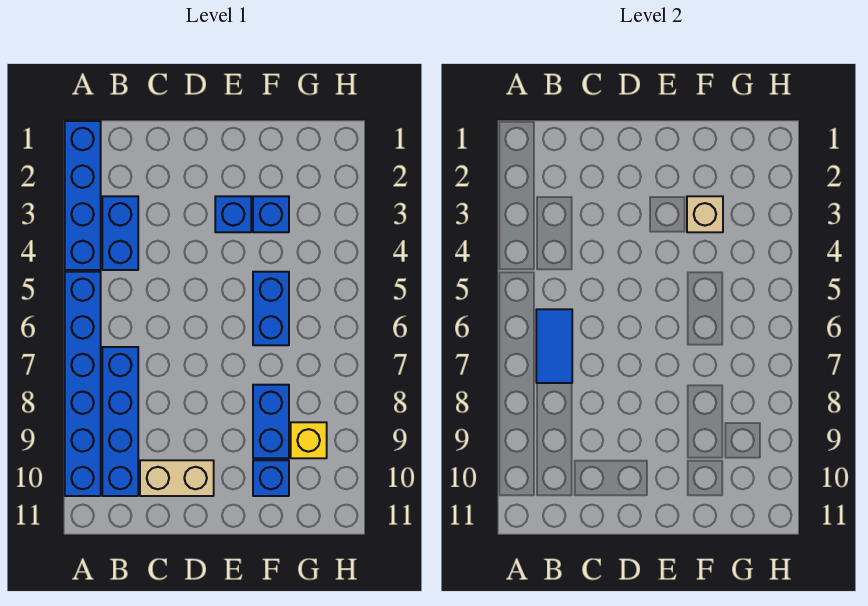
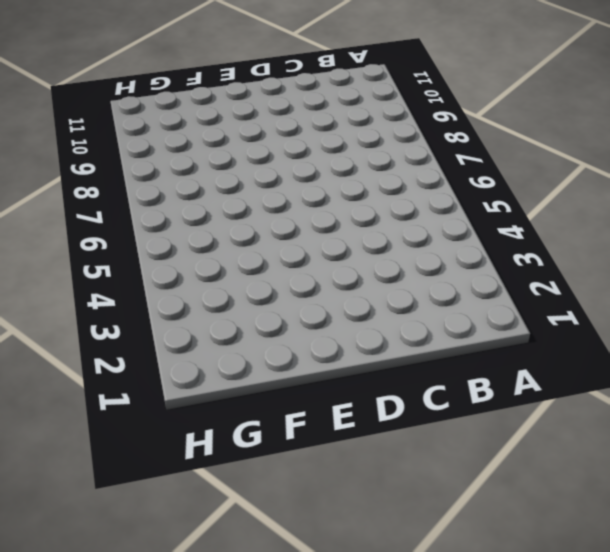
none -> blue 1x4 brick [65,121,101,270]
none -> blue 1x6 brick [65,272,101,496]
none -> blue 1x2 brick [102,196,138,270]

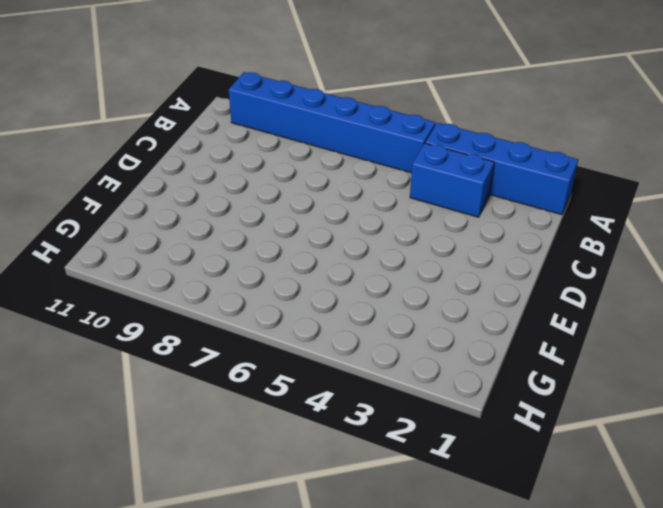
none -> blue 1x4 brick [102,347,138,496]
none -> tan 1x2 brick [140,460,214,496]
none -> blue 1x1 brick [215,196,251,232]

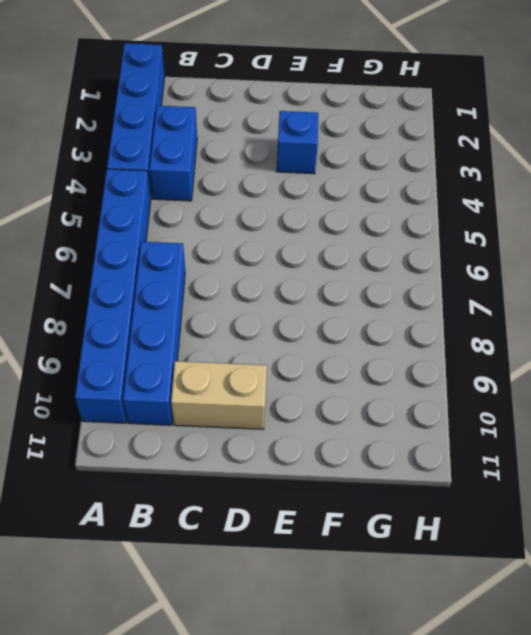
none -> blue 1x1 brick [253,196,289,232]
none -> blue 1x2 brick [253,272,289,345]
none -> blue 1x2 brick [253,385,289,458]

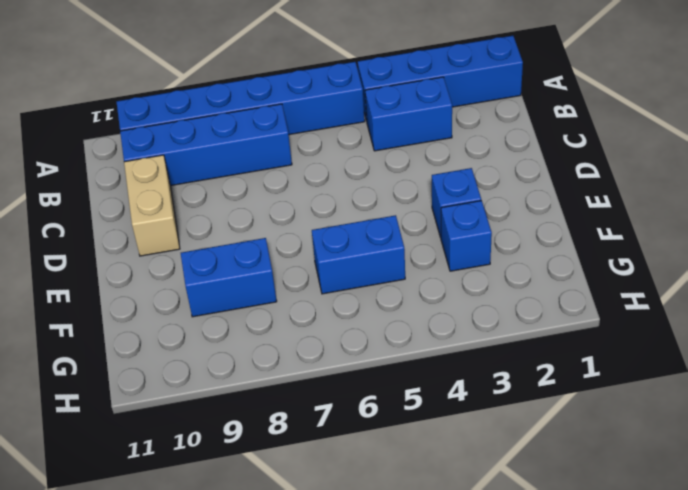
none -> blue 1x1 brick [253,460,289,496]
none -> yellow 1x1 brick [291,422,327,458]
none -> blue 1x2 tile [536,309,572,383]

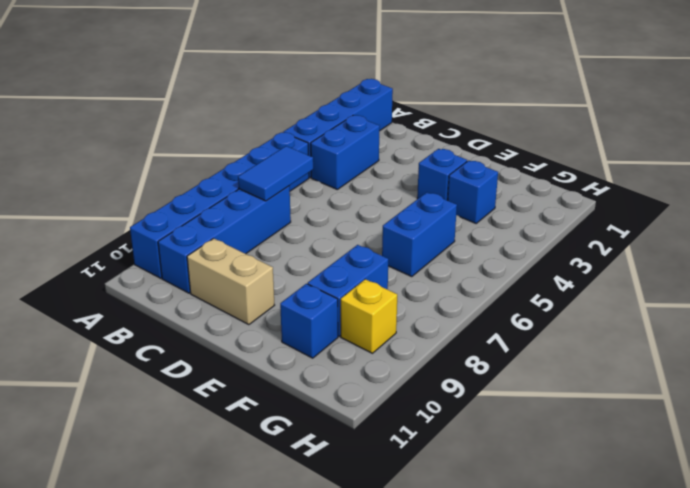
none -> tan 1x1 brick [687,196,723,232]

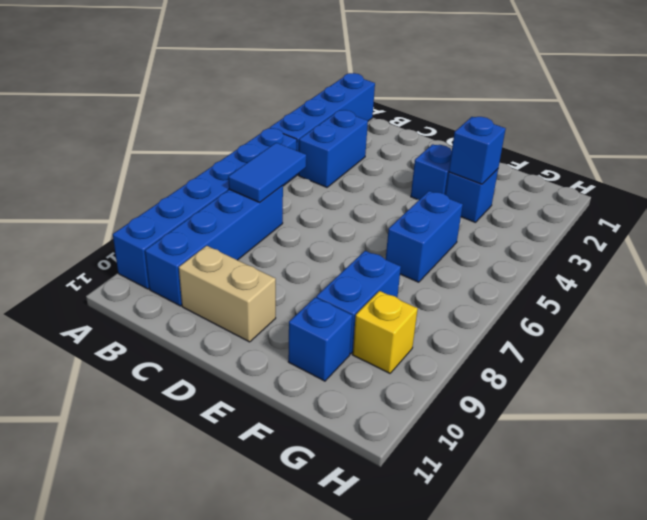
blue 1x1 brick [449,117,506,184] -> tan 1x1 brick [687,196,723,232]

